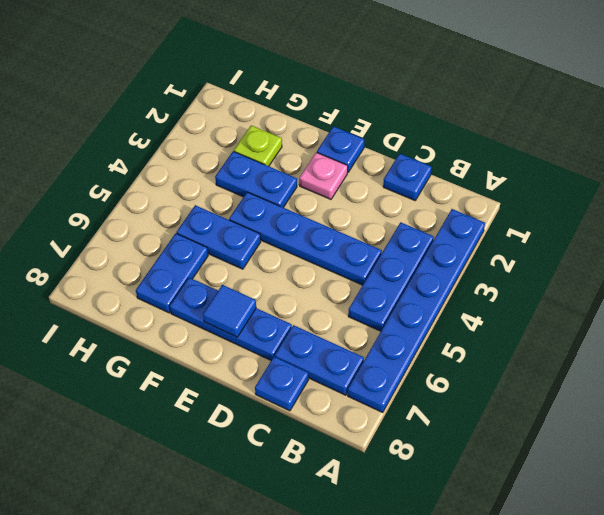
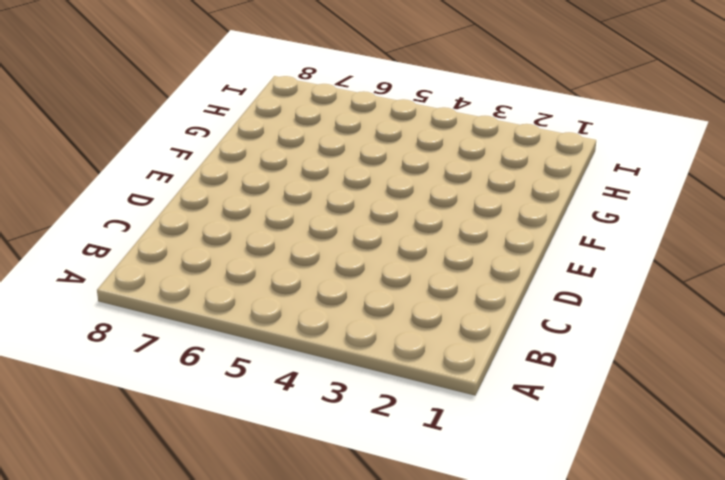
none -> blue 1x6 plate [348,209,485,413]
none -> blue 1x3 plate [348,222,434,331]
none -> blue 1x2 plate [275,325,364,395]

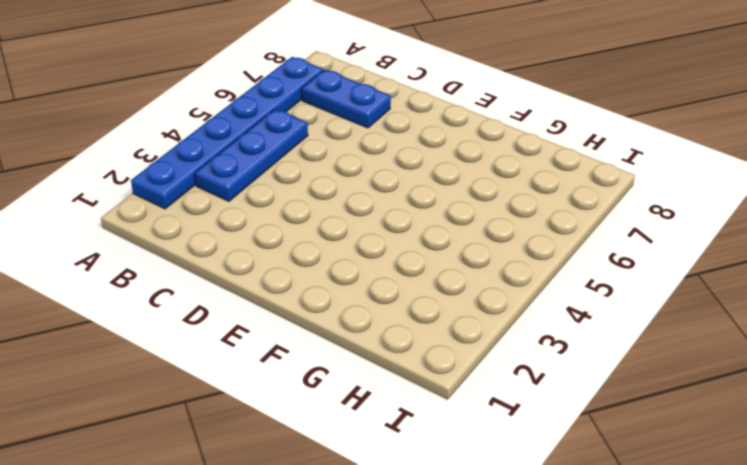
none -> blue 1x1 plate [383,153,432,200]
none -> blue 1x4 plate [229,192,382,285]
none -> blue 1x1 plate [255,357,309,411]

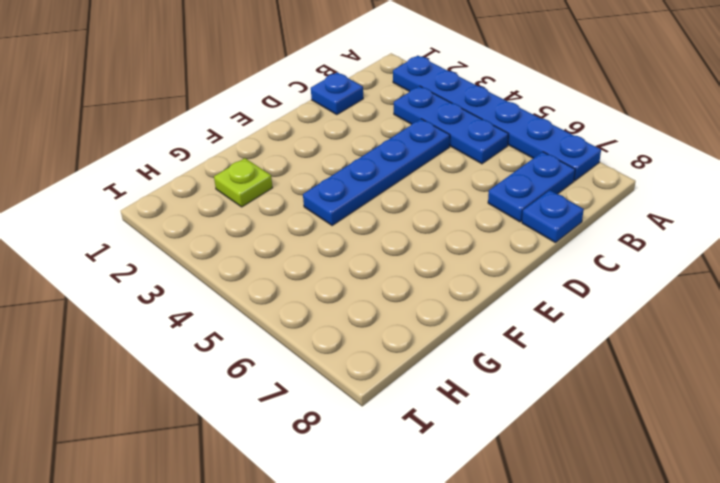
none -> blue 1x3 plate [170,278,292,360]
none -> blue 1x1 plate [317,126,364,172]
none -> pink 1x1 plate [299,152,348,199]

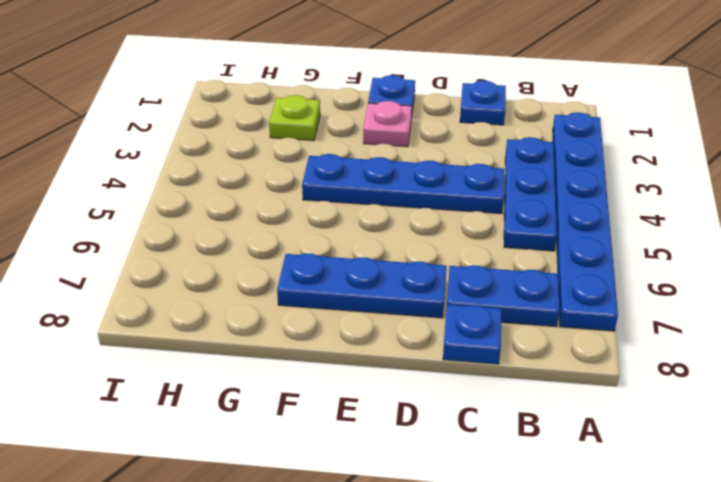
none -> blue 1x2 plate [215,151,297,208]
none -> blue 1x2 plate [177,205,261,269]
none -> blue 1x2 plate [136,233,208,313]

